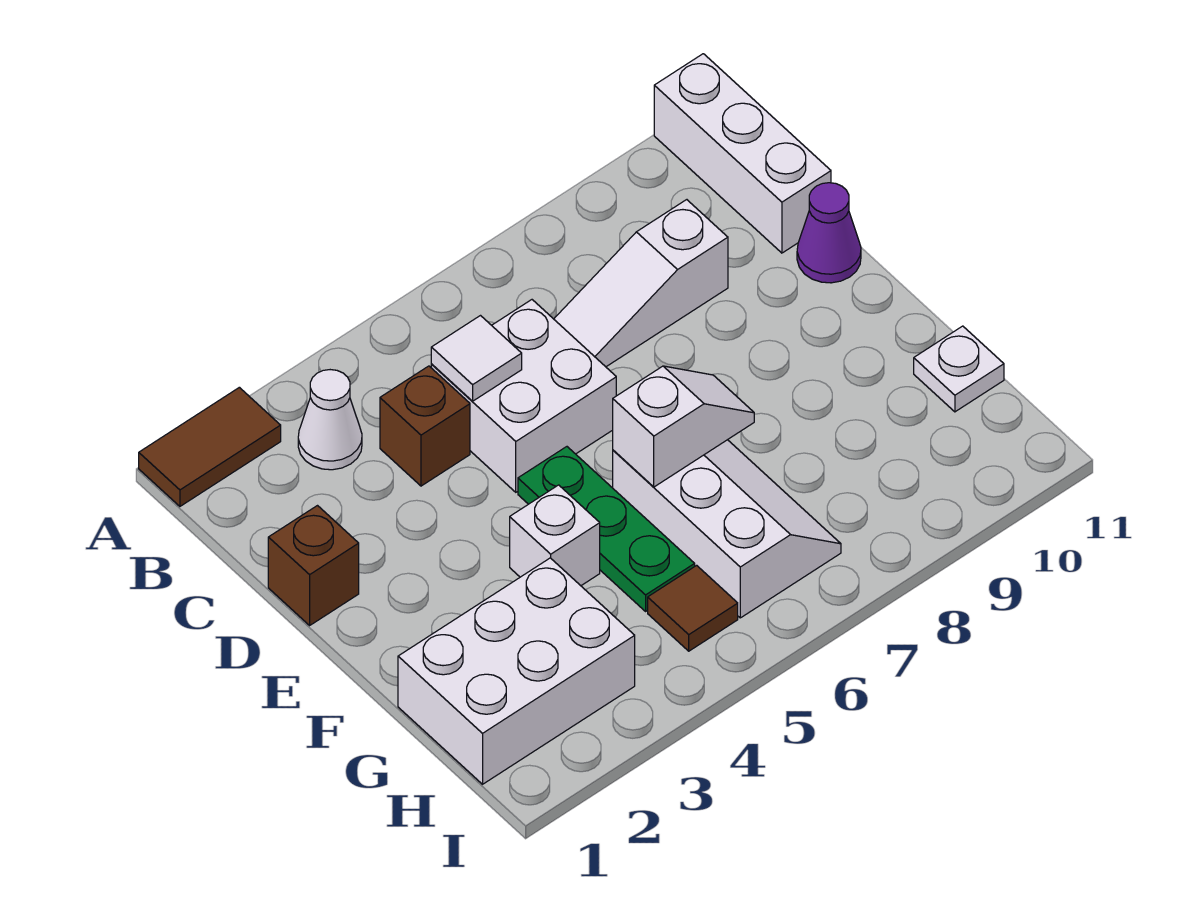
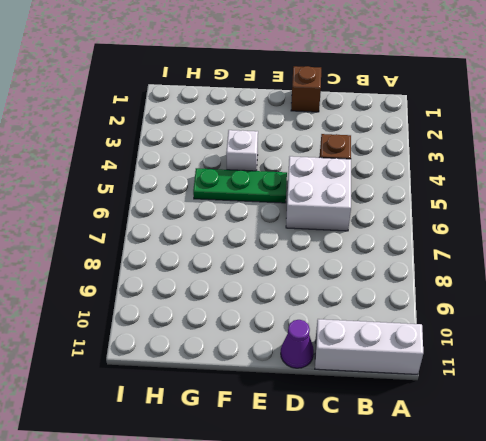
none -> brown 1x2 tile [139,387,281,506]
none -> white 1x1 cone [298,370,362,470]
none -> white 1x3 slope [554,200,728,367]

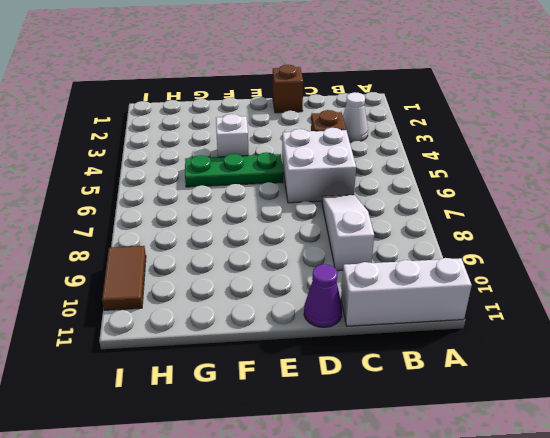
brown 1x2 tile [102,246,146,310] -> brown 1x2 tile moved to [139,387,281,506]
none -> white 2x3 slope [613,440,841,618]
none -> white 2x3 brick [398,558,635,784]
none -> white 1x1 plate [914,326,1004,412]

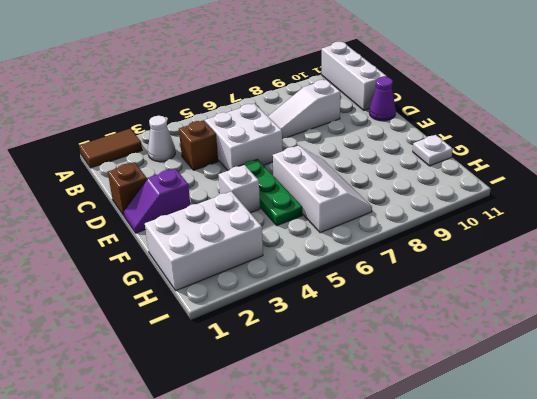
purple 1x2 slope [123,168,190,233] -> none
none -> brown 1x1 tile [648,565,738,651]
none -> white 1x1 tile [431,316,522,401]
none -> white 1x2 slope [613,366,754,487]

